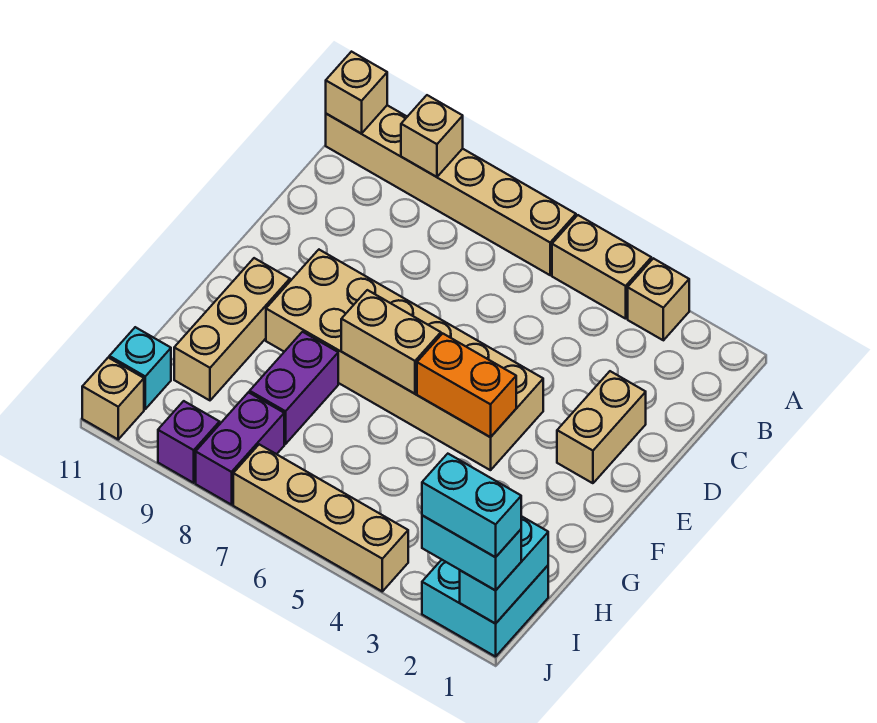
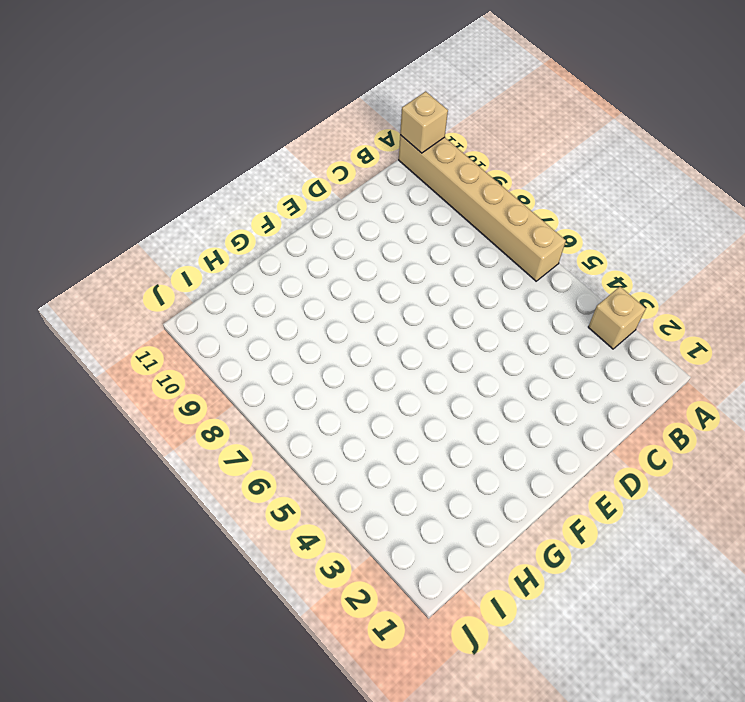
none -> tan 1x2 brick [552,215,651,319]
none -> tan 1x2 brick [557,371,646,483]
none -> tan 2x6 brick [266,250,543,470]

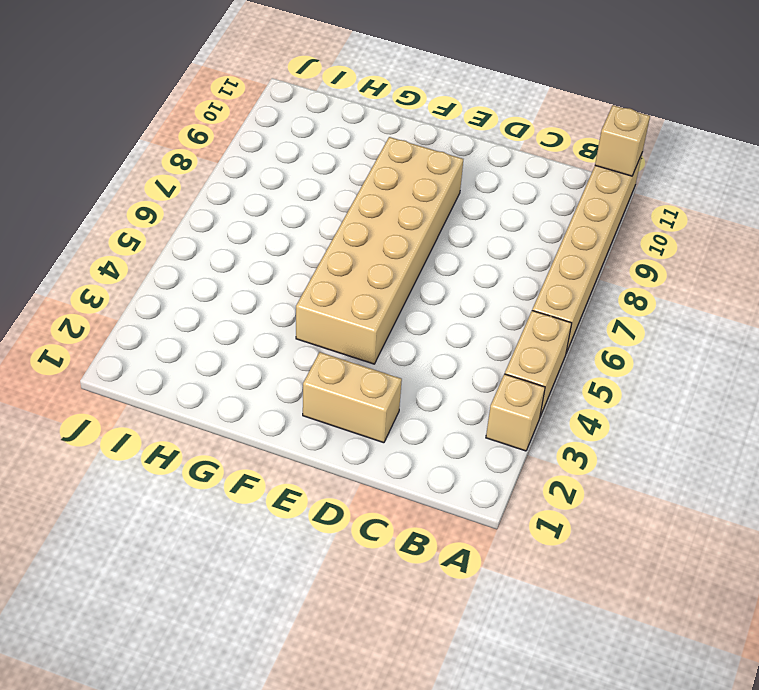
none -> tan 1x3 brick [174,258,290,400]
none -> purple 1x2 brick [250,332,338,444]
none -> cyan 2x2 brick [422,560,548,657]

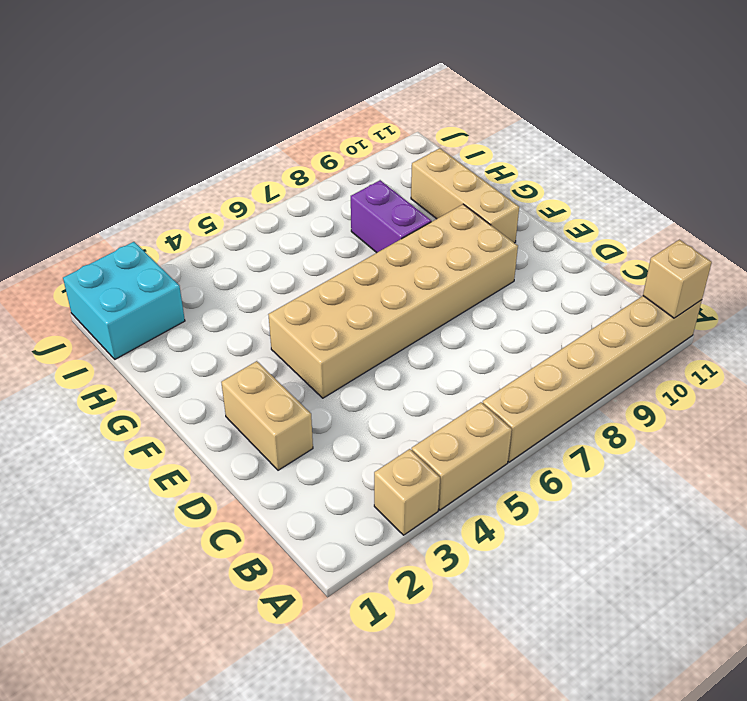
none -> purple 1x2 brick [196,392,284,505]
none -> cyan 1x1 brick [109,327,171,409]
none -> tan 1x4 brick [233,444,408,591]

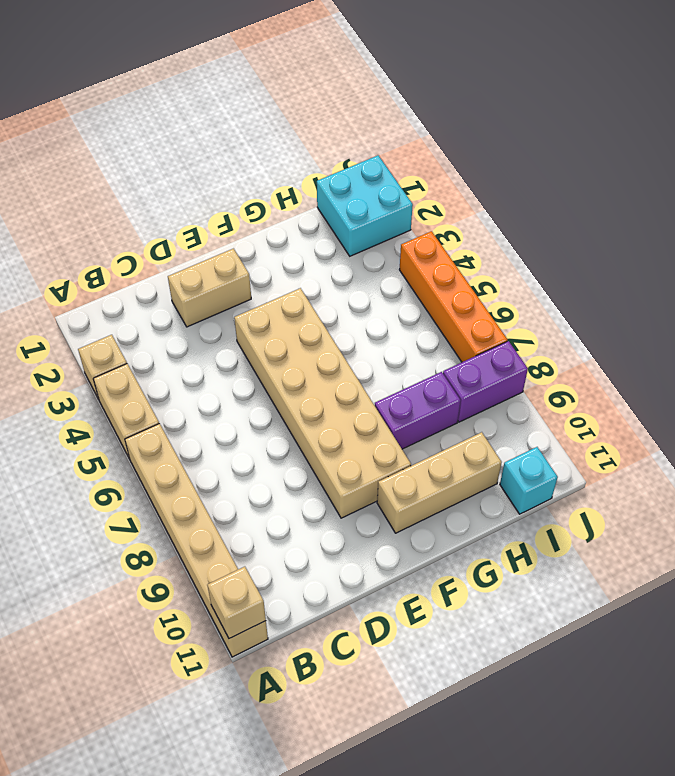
orange 1x4 brick [399,231,507,362] -> tan 1x4 brick [233,444,408,591]
none -> purple 1x1 brick [158,401,220,483]
none -> tan 1x1 brick [82,358,144,439]
none -> tan 1x1 brick [401,95,463,177]

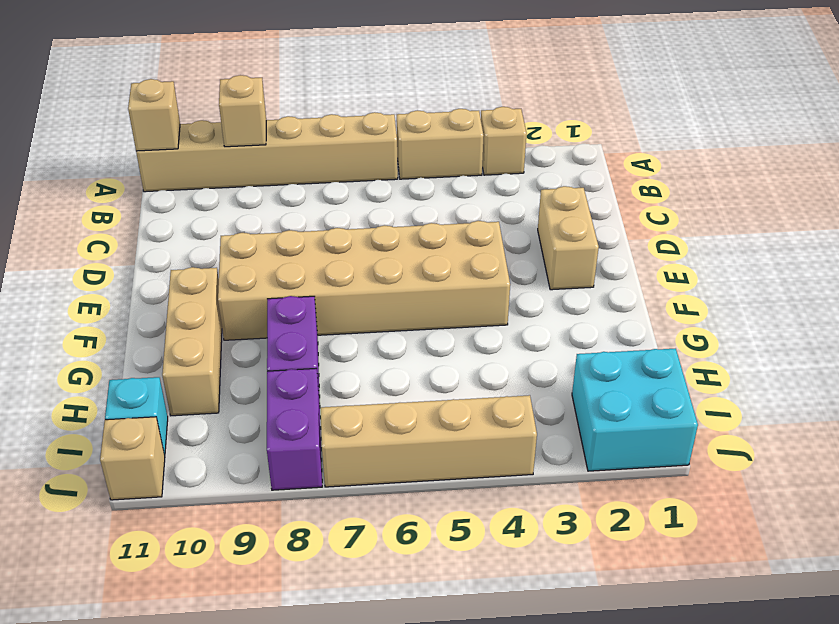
none -> purple 1x1 brick [158,401,220,483]
none -> orange 1x2 brick [417,333,516,437]
none -> tan 1x2 brick [341,290,441,394]

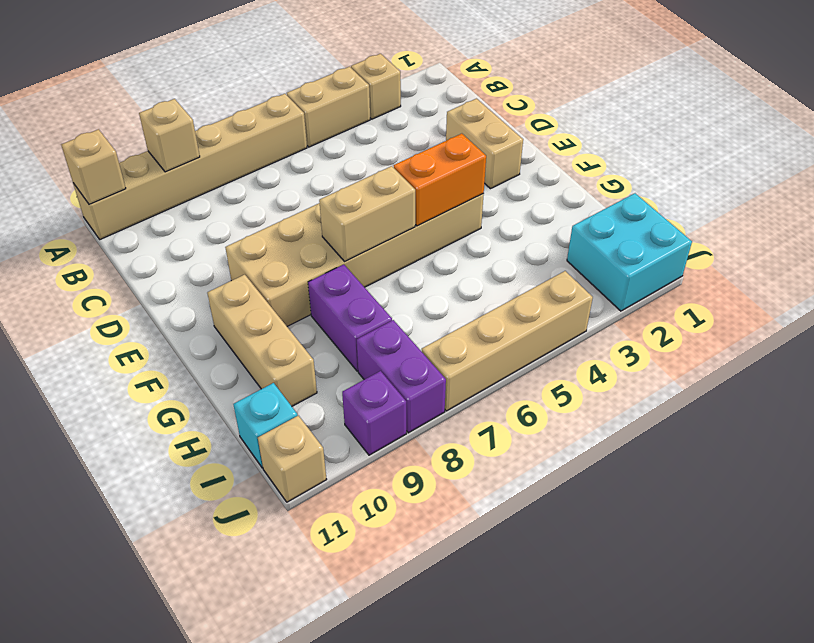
none -> cyan 1x2 brick [460,516,548,624]
none -> cyan 1x2 brick [422,515,521,590]
none -> cyan 1x2 brick [422,454,521,557]

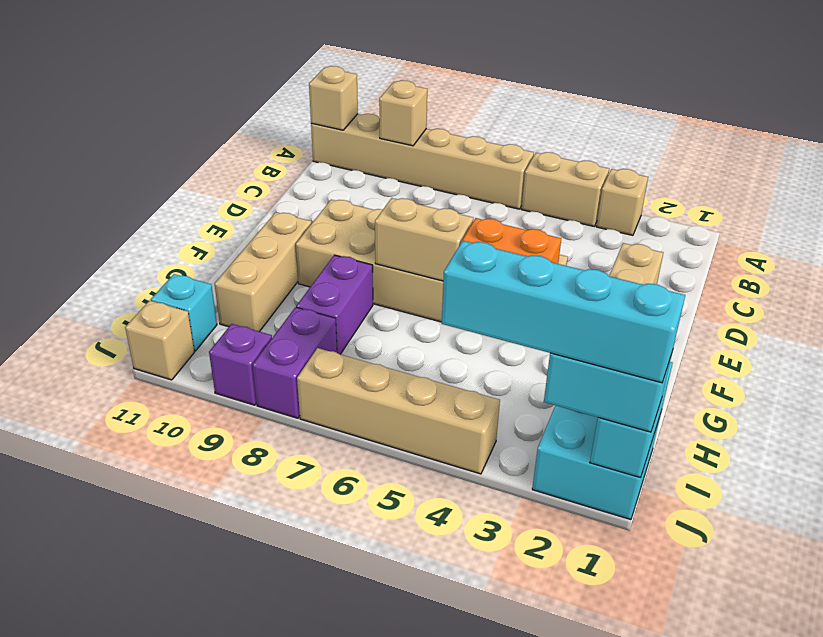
cyan 1x4 brick [442,241,685,383] -> cyan 1x2 brick [422,454,521,557]

